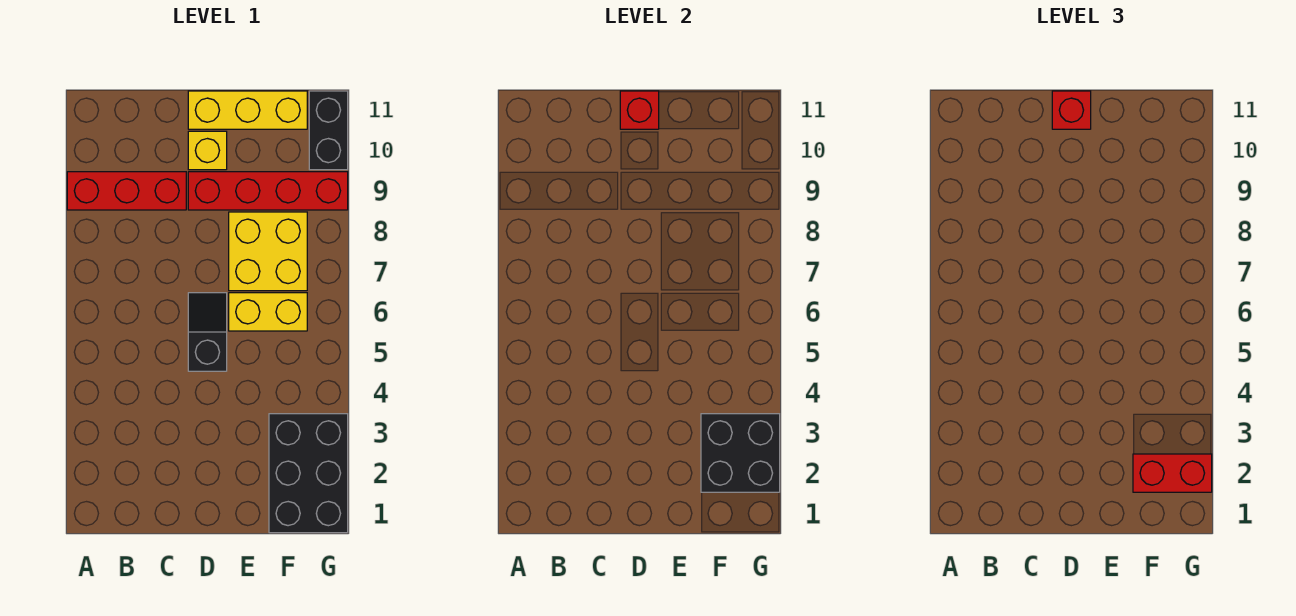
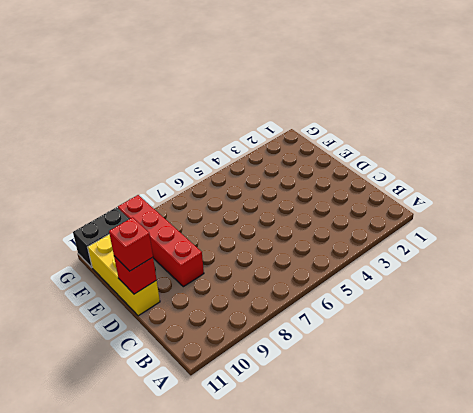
none -> red 1x3 brick [67,172,186,210]
none -> black 1x2 slope [188,293,227,371]
none -> yellow 1x1 brick [188,131,227,170]

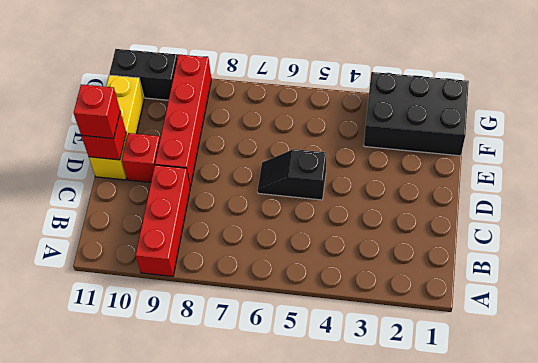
red 1x1 brick [122,133,160,182] -> yellow 1x1 brick [188,131,227,170]
none -> yellow 1x2 brick [229,293,307,331]
none -> yellow 2x2 brick [229,212,307,291]
none -> black 2x2 brick [701,414,780,492]

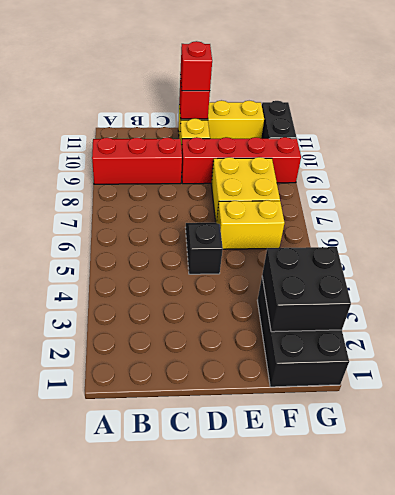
none -> red 1x2 brick [1133,454,1212,492]

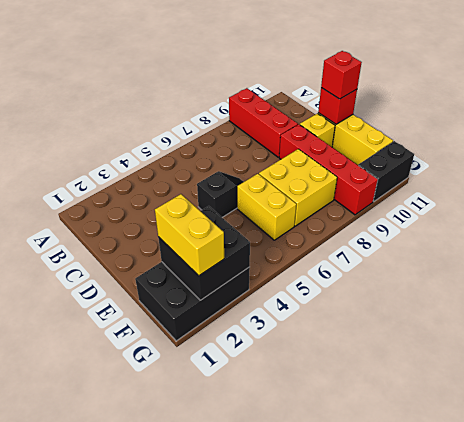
yellow 1x2 brick [155,194,224,276] -> red 1x2 brick [1133,454,1212,492]

